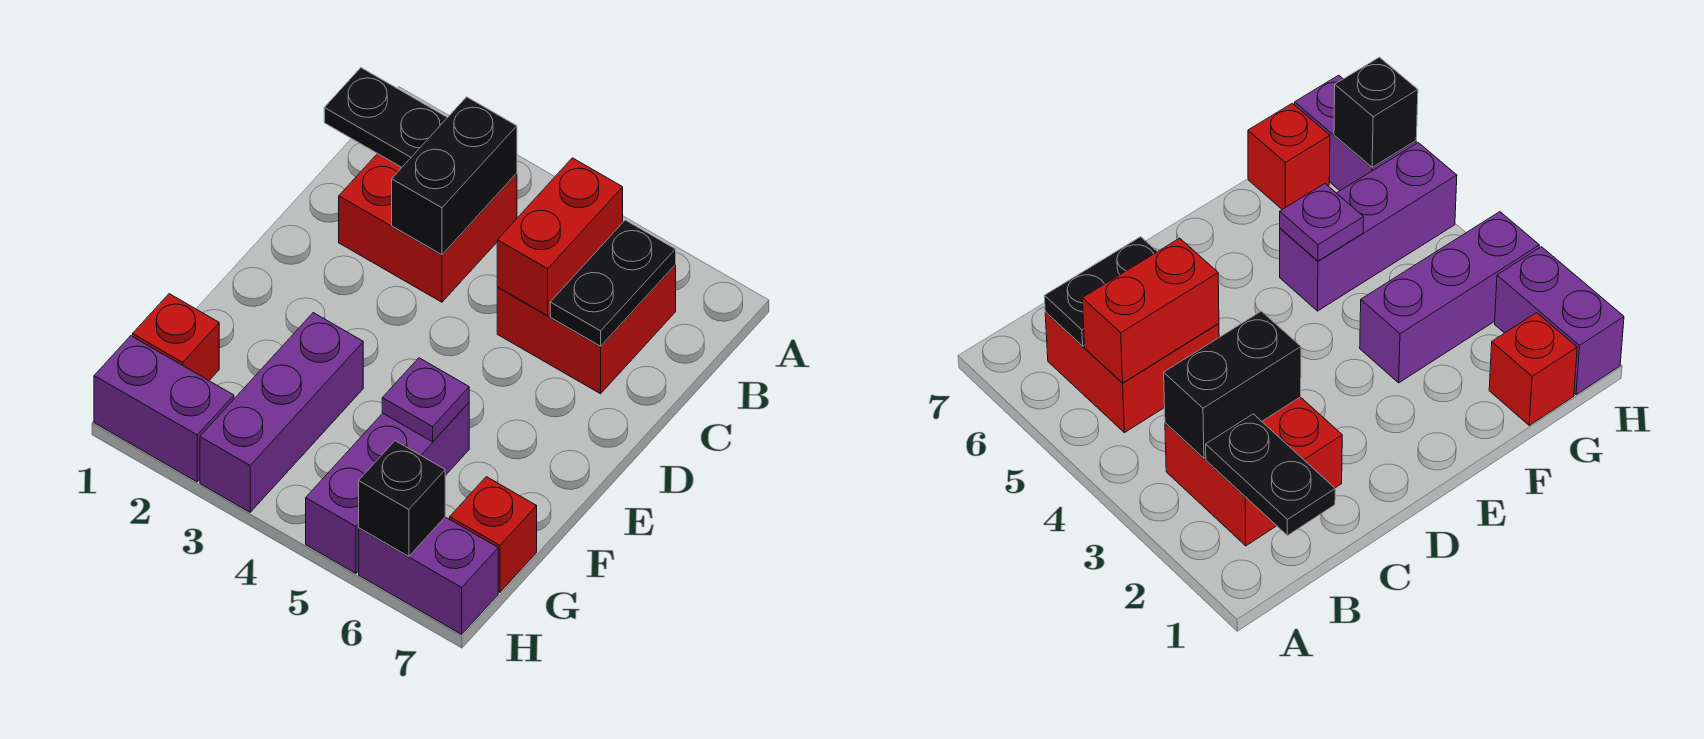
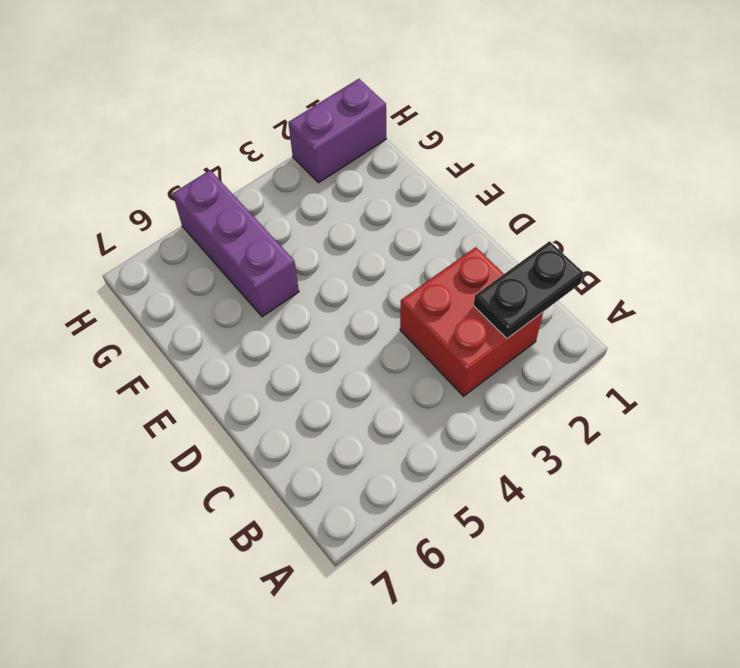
none -> red 2x2 brick [497,265,676,394]
none -> purple 1x3 brick [200,313,363,512]
none -> red 1x1 brick [132,294,219,380]

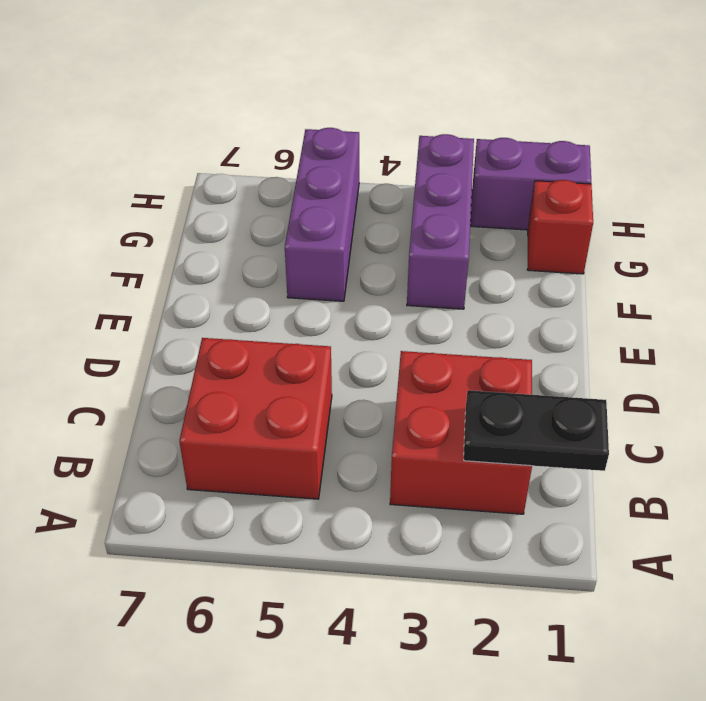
none -> red 1x1 brick [450,477,537,592]
none -> purple 1x2 brick [359,517,498,634]
none -> black 1x2 brick [392,97,517,255]

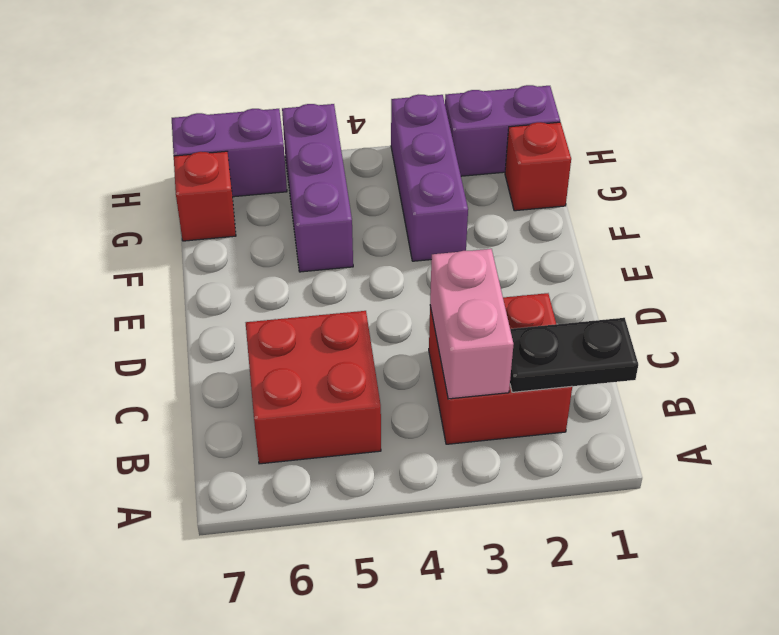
pink 1x2 brick [430,249,514,399] -> black 1x2 brick [392,97,517,255]
none -> red 1x2 brick [497,158,623,316]
none -> black 1x2 plate [550,220,676,346]
none -> purple 1x1 plate [382,358,469,442]

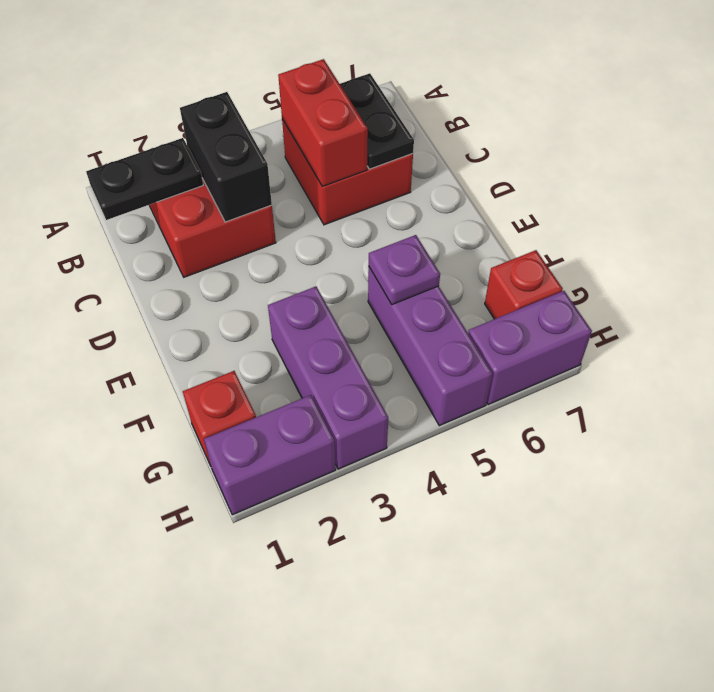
none -> black 1x1 brick [359,441,445,556]

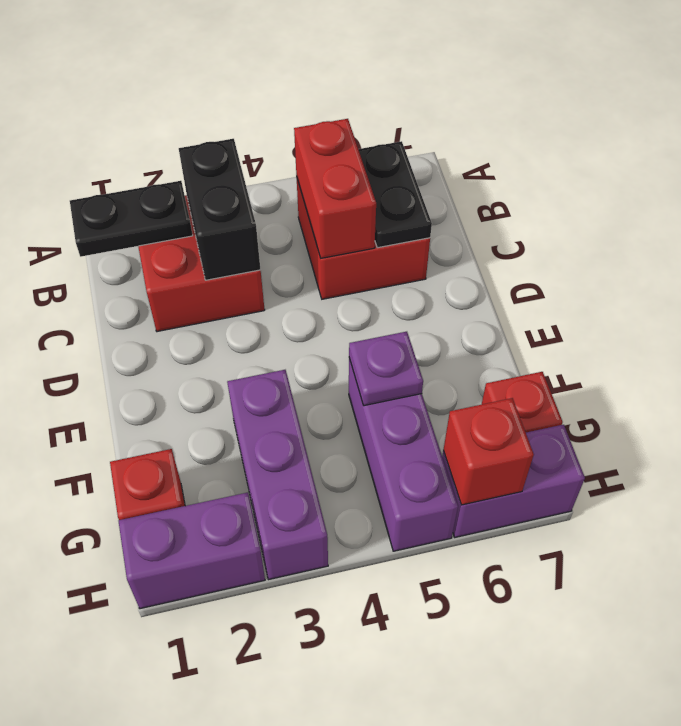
red 1x1 brick [443,398,534,505] -> black 1x1 brick [359,441,445,556]

